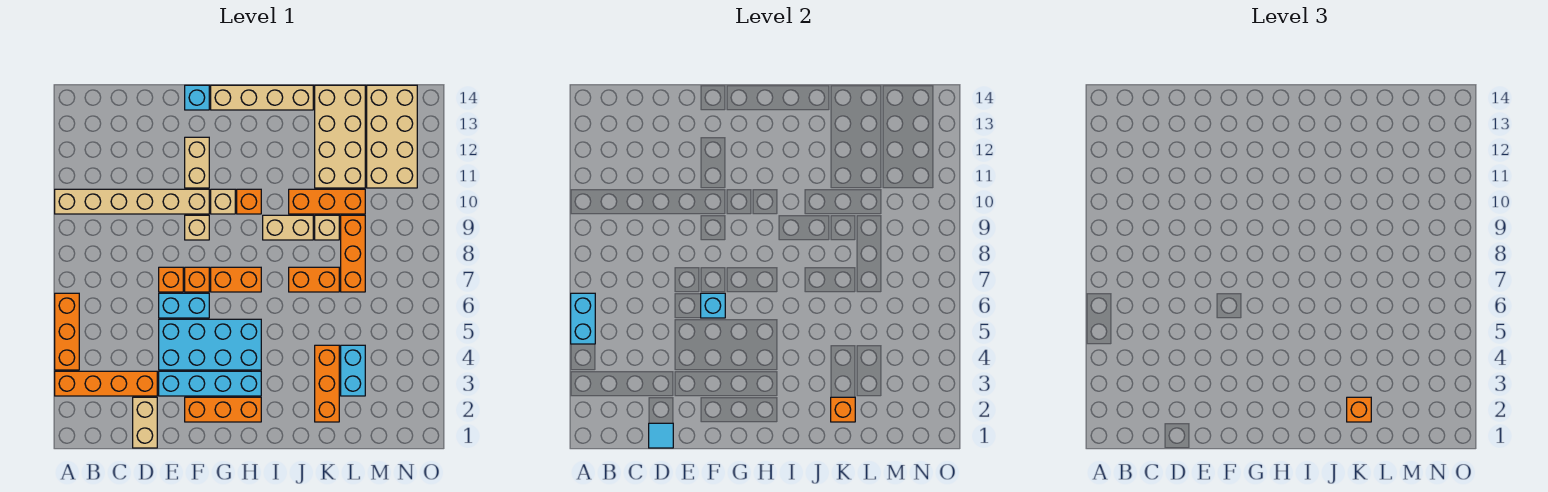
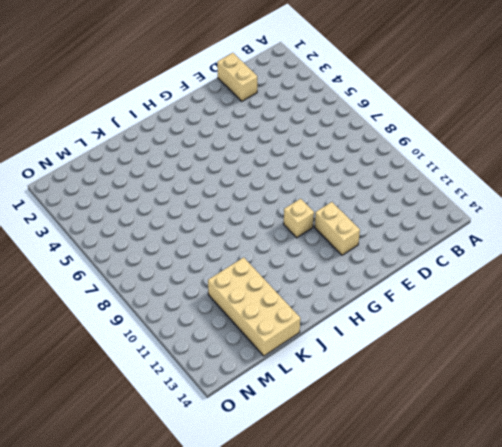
none -> orange 1x4 brick [55,371,157,396]
none -> orange 1x3 brick [55,293,79,370]
none -> tan 1x6 brick [55,189,209,214]
none -> cyan 1x4 brick [159,371,261,396]

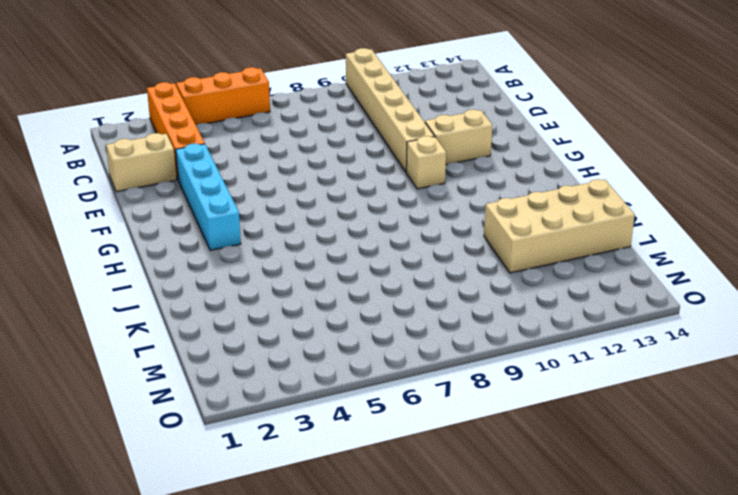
none -> cyan 2x4 brick [159,319,261,370]
none -> cyan 1x2 brick [159,293,209,318]
none -> orange 1x1 brick [159,267,183,292]
none -> orange 1x3 brick [185,397,261,422]

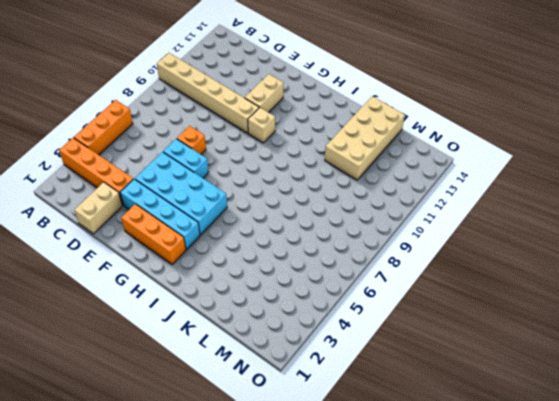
none -> orange 1x1 brick [185,267,209,292]
none -> tan 1x1 brick [185,215,209,240]
none -> cyan 1x1 brick [185,85,209,110]
none -> orange 1x2 brick [211,267,261,292]

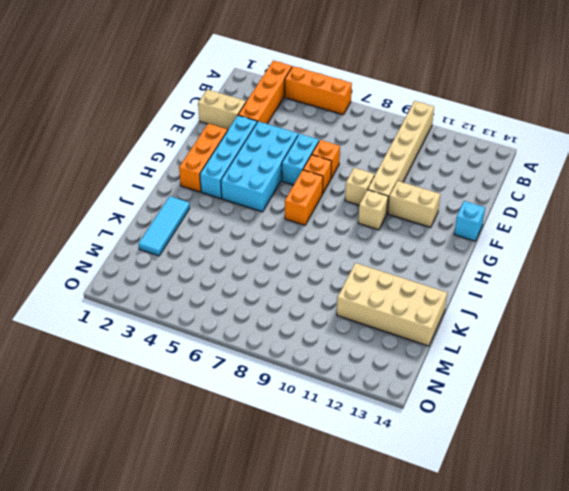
cyan 1x3 tile [139,196,190,256] -> orange 1x3 brick [315,345,339,422]
none -> tan 1x4 brick [211,85,313,110]
none -> orange 1x1 brick [237,189,261,214]
none -> tan 1x2 brick [263,215,313,240]
none -> orange 1x2 brick [289,267,339,292]

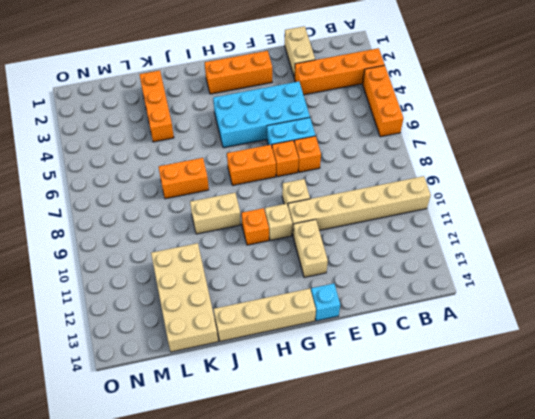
none -> cyan 1x4 brick [159,371,261,396]
none -> orange 1x3 brick [289,189,365,214]
none -> tan 1x1 brick [315,215,339,240]
none -> cyan 1x2 brick [341,345,365,396]

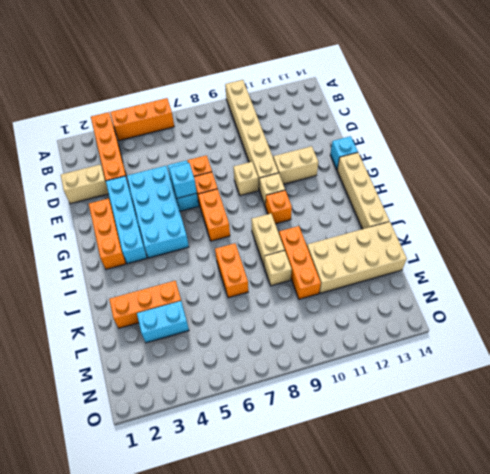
none -> orange 1x3 brick [341,215,365,292]
none -> tan 2x4 brick [367,85,417,188]
none -> cyan 1x2 brick [571,293,595,344]
none -> cyan 1x1 tile [649,423,673,448]

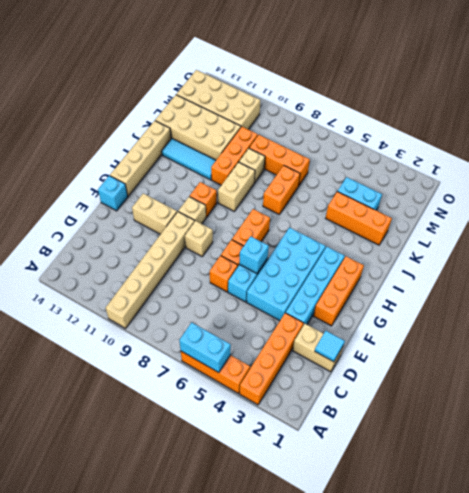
cyan 1x3 tile [162,139,216,180] -> none
none -> orange 1x1 brick [831,397,855,422]
none -> orange 1x1 brick [1347,397,1371,422]

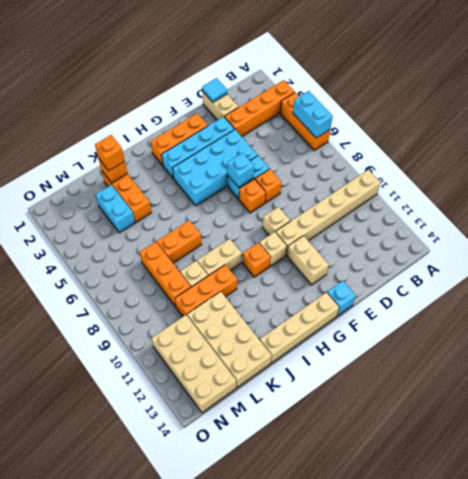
none -> orange 1x2 brick [211,267,261,292]

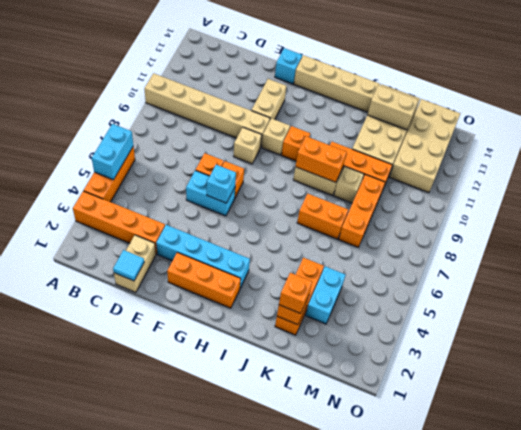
orange 1x2 brick [295,136,347,182] -> orange 1x2 brick moved to [211,267,261,292]
tan 1x2 brick [368,85,418,130] -> none
none -> cyan 2x4 brick [159,319,261,370]

